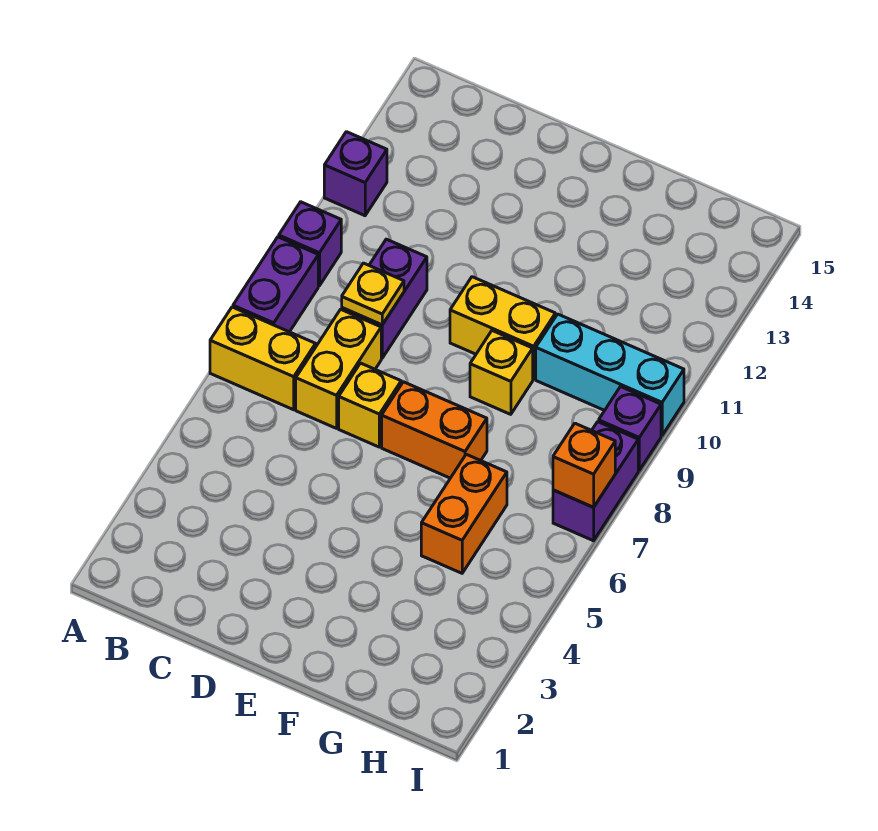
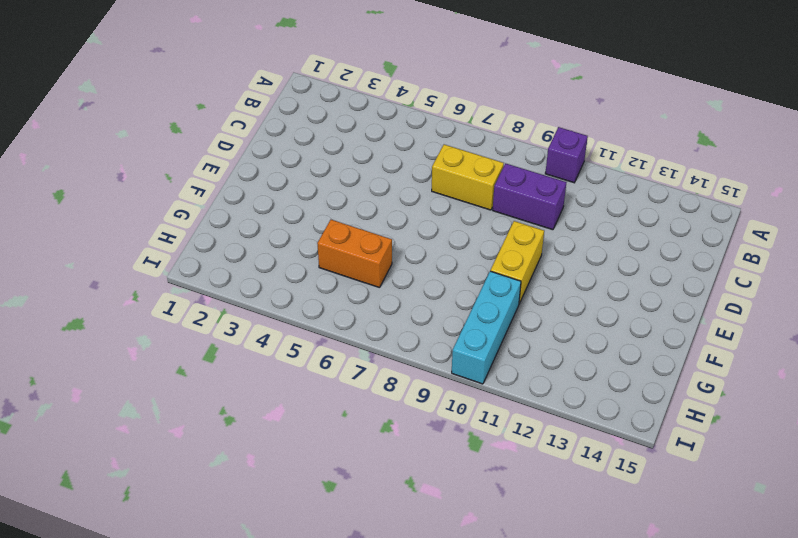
none -> yellow 1x2 brick [210,307,316,410]
none -> purple 1x2 brick [233,237,318,332]
none -> purple 1x1 brick [324,132,387,216]

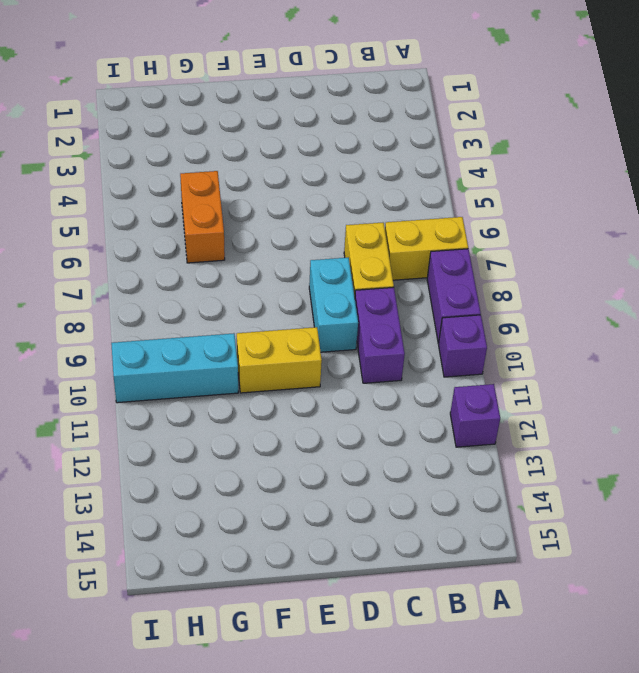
cyan 1x2 brick [309,258,358,352] -> none
none -> yellow 1x1 brick [339,363,401,447]
none -> orange 1x2 brick [382,382,487,478]
none -> yellow 1x1 brick [470,331,533,414]

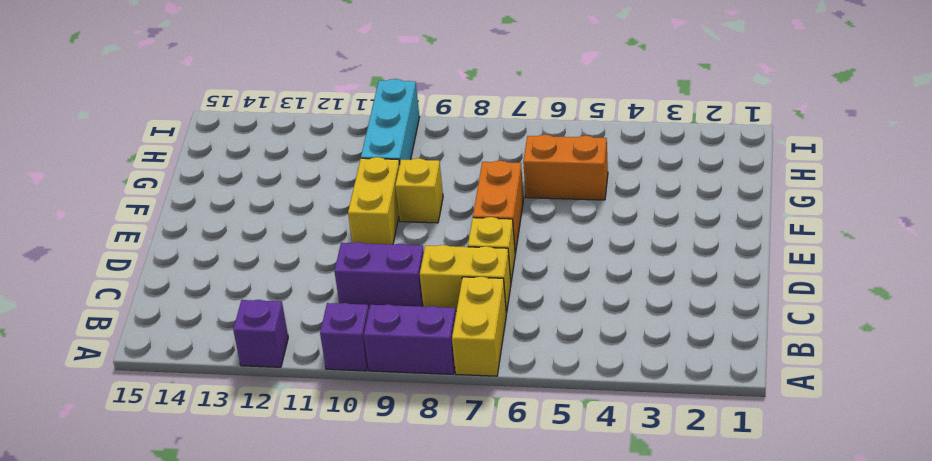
none -> purple 1x2 brick [553,422,638,541]
none -> purple 1x1 brick [599,387,661,470]
none -> yellow 1x1 plate [342,263,404,325]

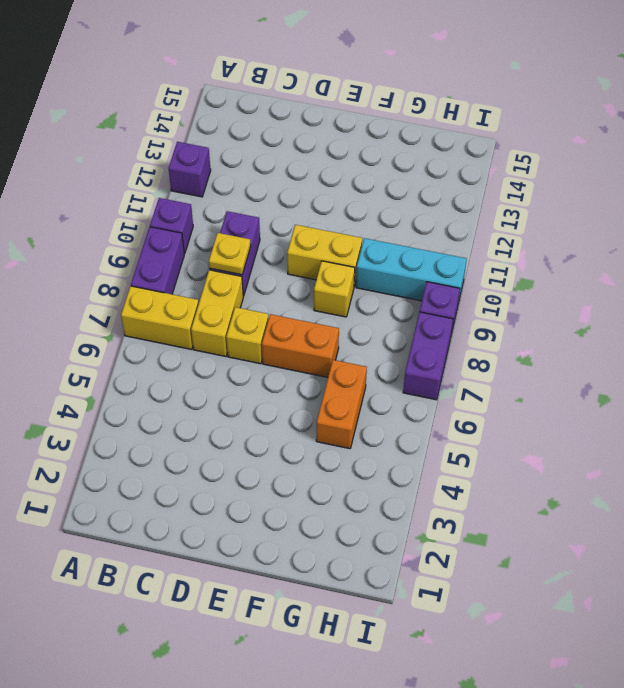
none -> orange 1x1 brick [553,423,615,507]

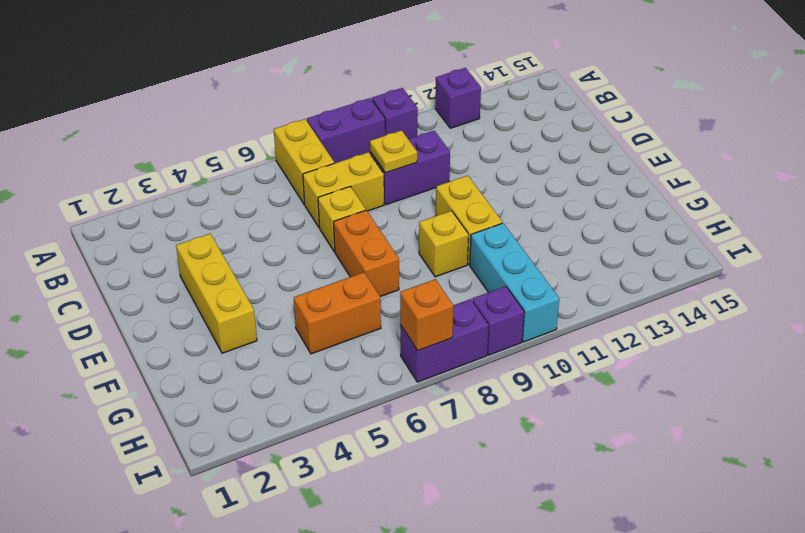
yellow 1x3 brick [176,234,257,353] -> none

